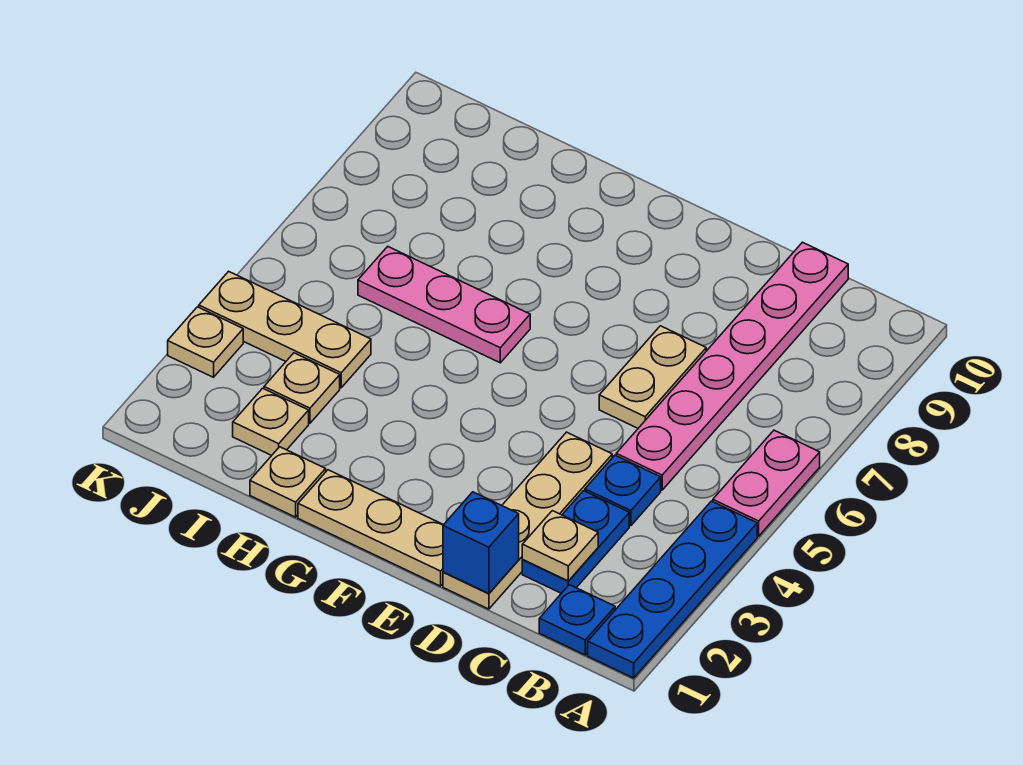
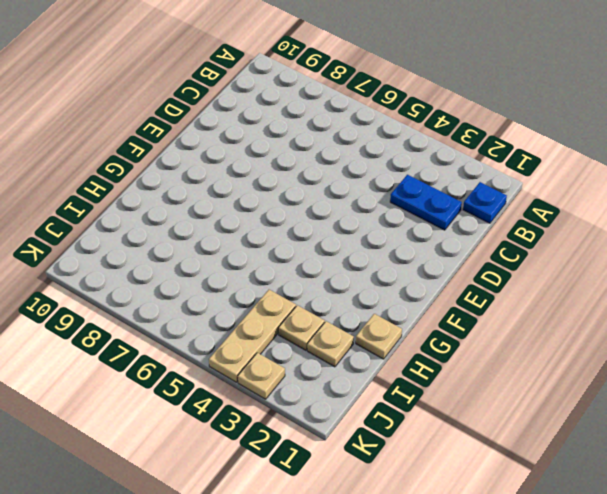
none -> blue 1x4 plate [588,501,757,678]
none -> pink 1x2 plate [713,430,820,536]
none -> blue 1x1 plate [585,455,661,526]

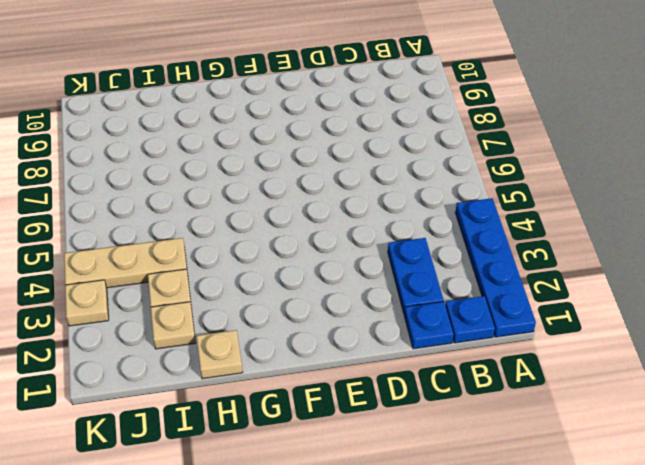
blue 1x1 plate [404,302,454,349] -> blue 1x1 plate moved to [585,455,661,526]
none -> pink 1x2 plate [713,430,820,536]
none -> pink 1x6 plate [616,242,848,490]
none -> tan 1x4 plate [443,432,612,609]

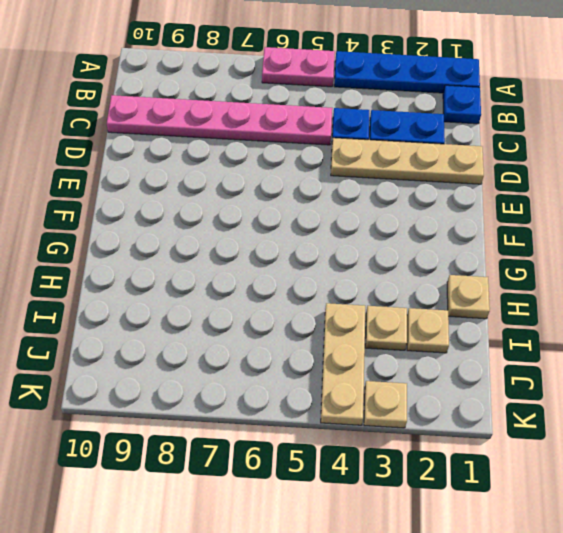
none -> tan 1x2 plate [599,326,706,428]
none -> tan 1x3 plate [298,470,443,586]
none -> pink 1x3 plate [358,247,530,363]

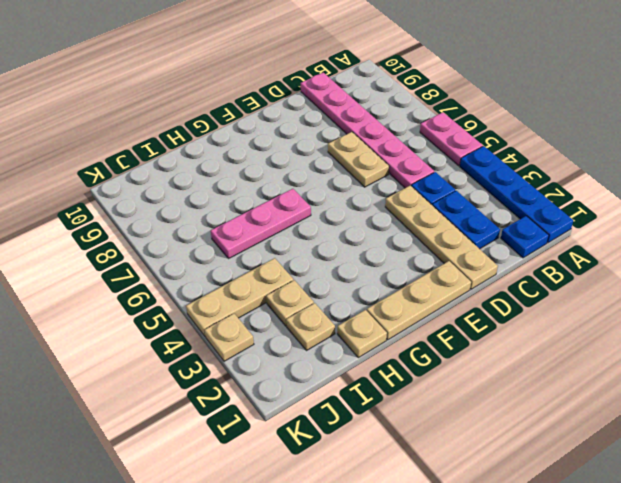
none -> tan 1x1 plate [522,511,598,581]
none -> blue 1x1 brick [443,492,519,594]

